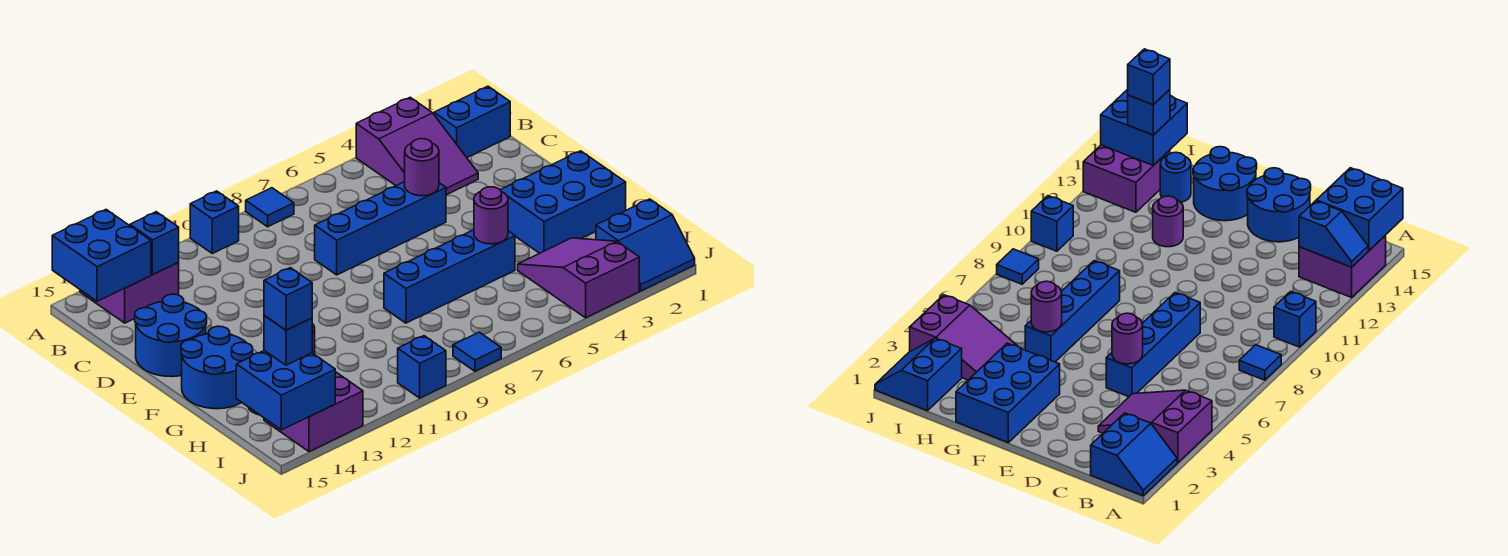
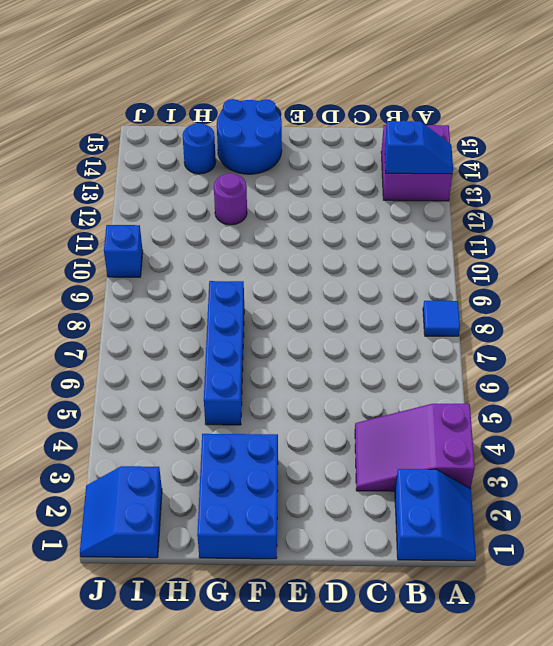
none -> blue 1x1 brick [190,191,239,253]
none -> blue 1x4 brick [315,182,446,275]
none -> blue 2x2 round brick [135,294,207,377]

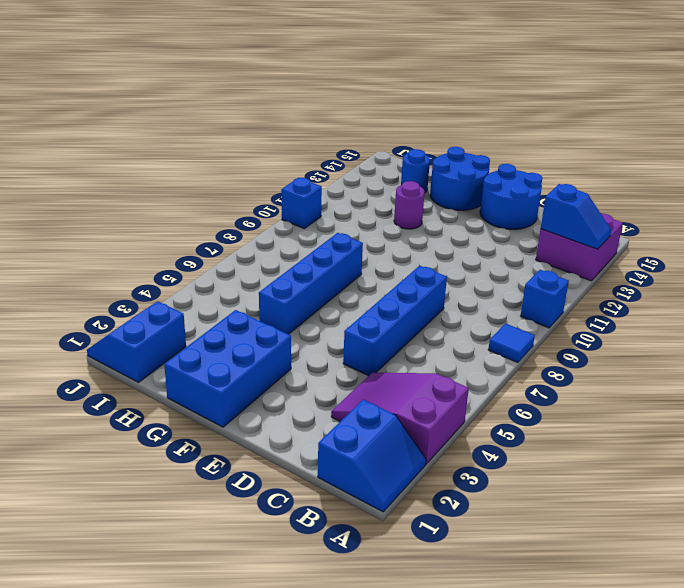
none -> purple 2x3 slope [518,238,639,318]
none -> purple 2x2 brick [264,372,363,452]
none -> blue 1x1 tile [453,332,501,371]

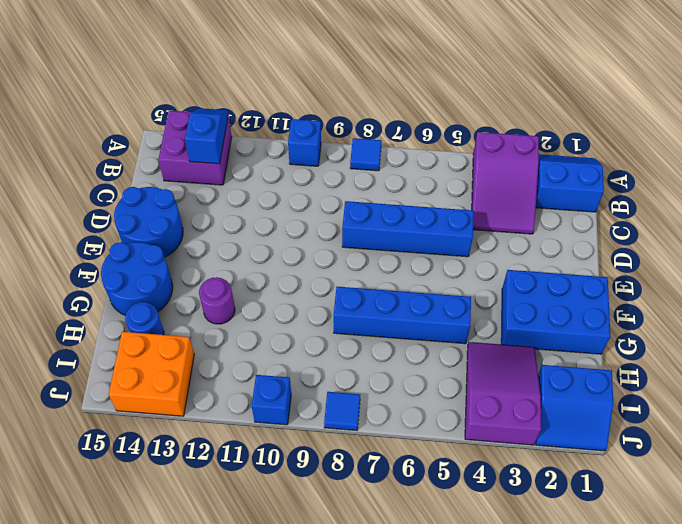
orange 2x2 brick [109,332,194,416] -> purple 2x2 brick [264,372,363,452]
none -> blue 2x2 brick [52,210,151,301]
none -> purple 1x1 round brick [405,139,439,196]
none -> purple 1x1 round brick [474,187,508,244]

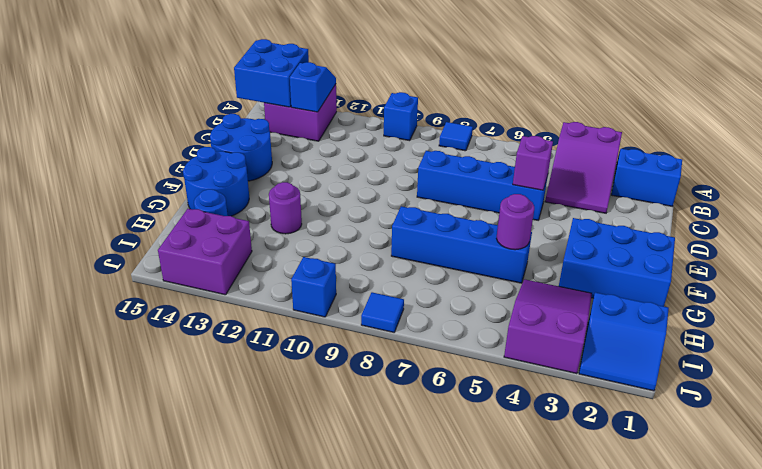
purple 1x1 brick [513,136,553,190] -> purple 1x1 round brick [405,139,439,196]
none -> blue 2x2 brick [236,350,335,430]
none -> blue 1x1 brick [264,316,312,365]
none -> blue 1x1 brick [264,268,312,330]

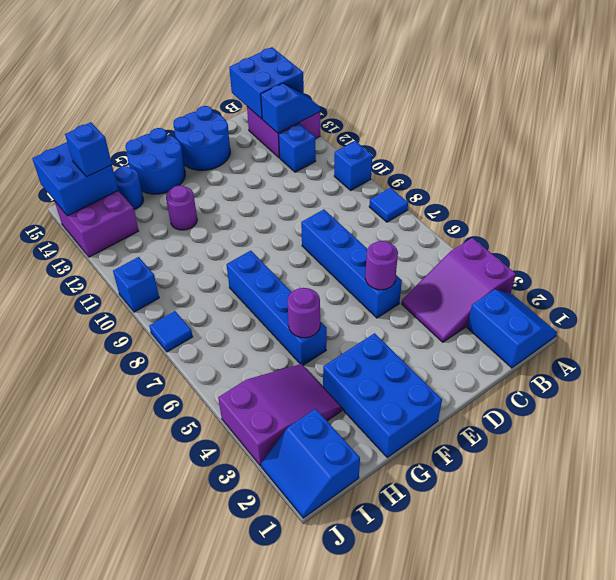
blue 1x1 brick [279,124,316,172] -> blue 1x1 brick moved to [264,268,312,330]

